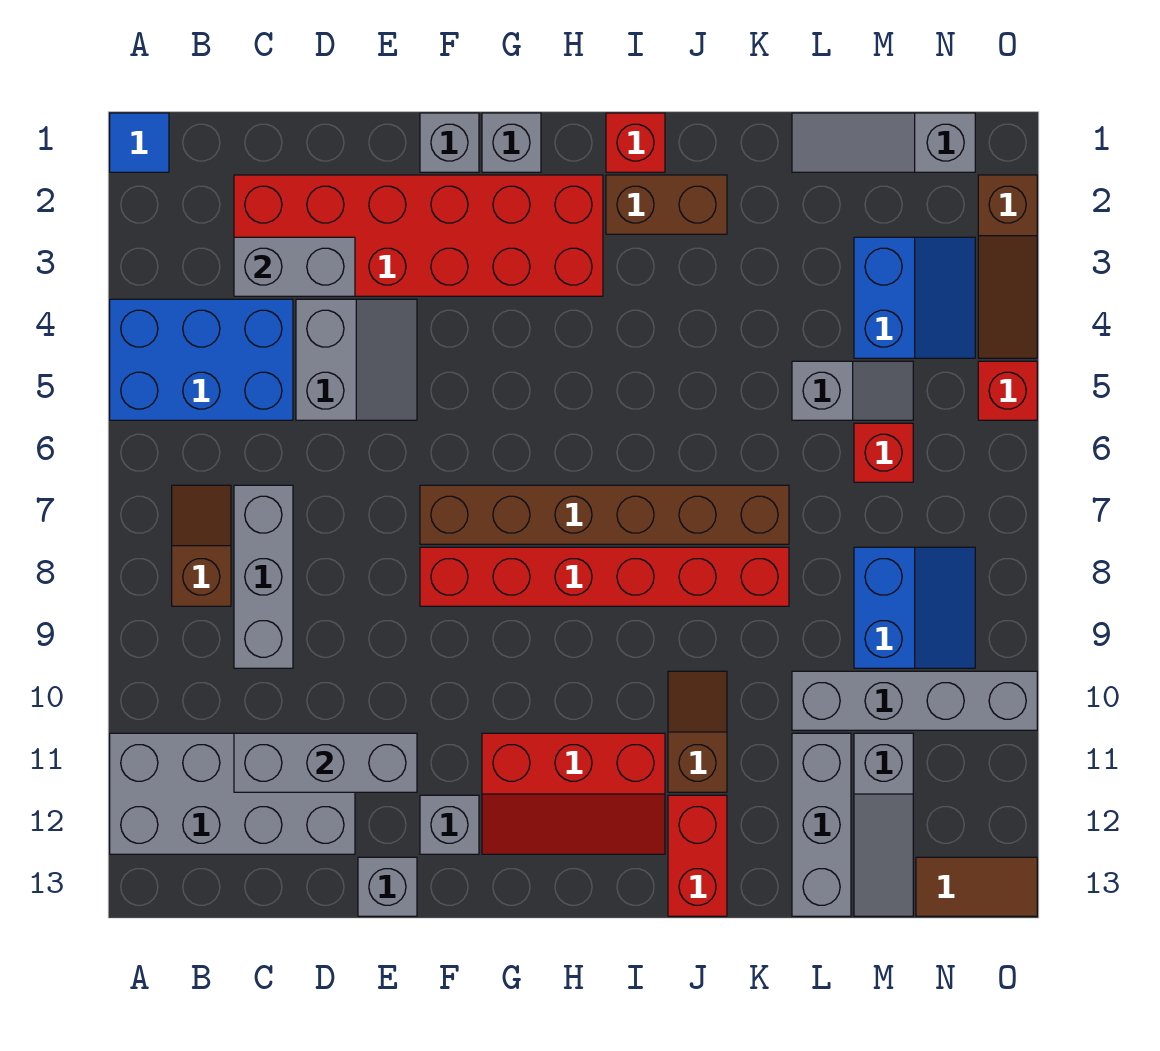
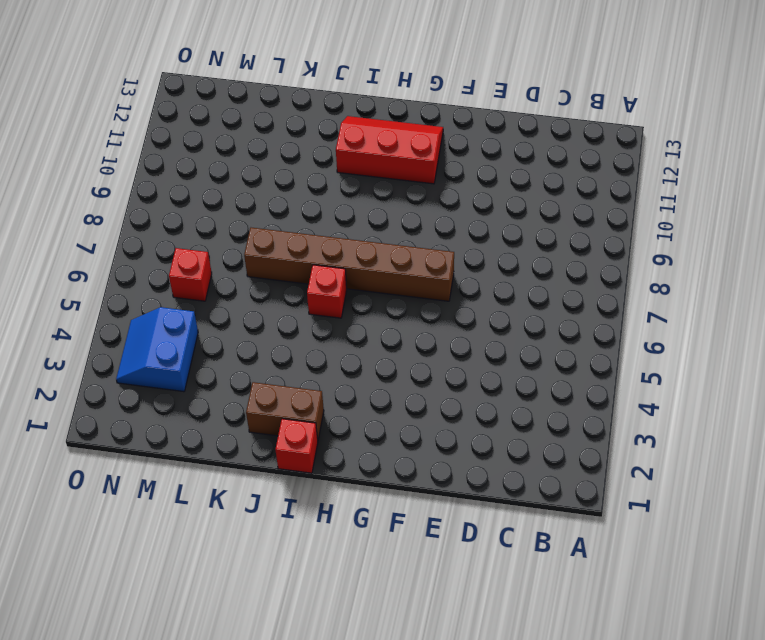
red 1x1 brick [307,265,347,318] -> red 1x1 brick moved to [978,361,1037,420]
none -> blue 1x1 tile [110,113,169,172]
none -> blue 2x3 brick [110,299,293,420]
none -> grey 2x4 brick [110,733,355,854]
none -> brown 1x2 slope [172,485,231,606]

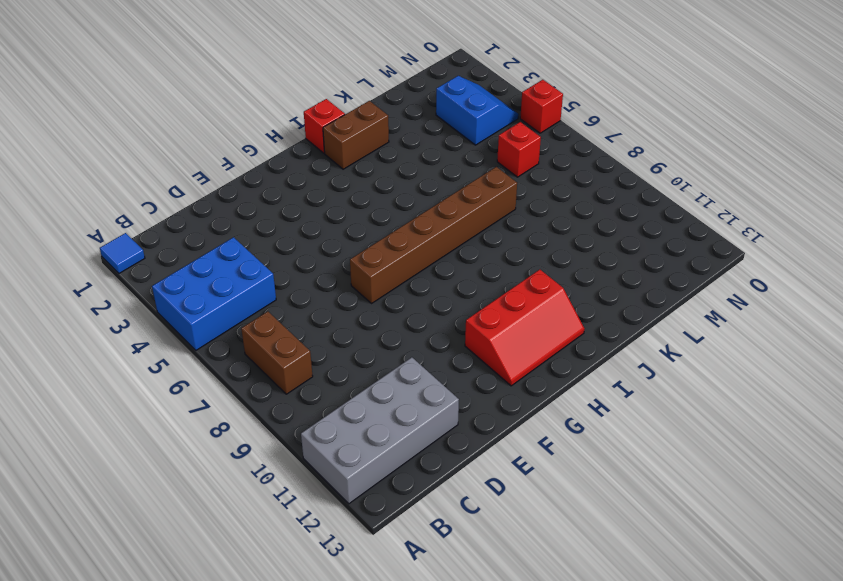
brown 1x2 brick [241,311,313,394] -> brown 1x2 slope [172,485,231,606]
none -> red 2x6 brick [234,175,603,296]
none -> grey 1x3 brick [234,485,293,668]
none -> grey 2x2 slope [296,299,417,420]
none -> grey 1x1 brick [358,857,417,916]

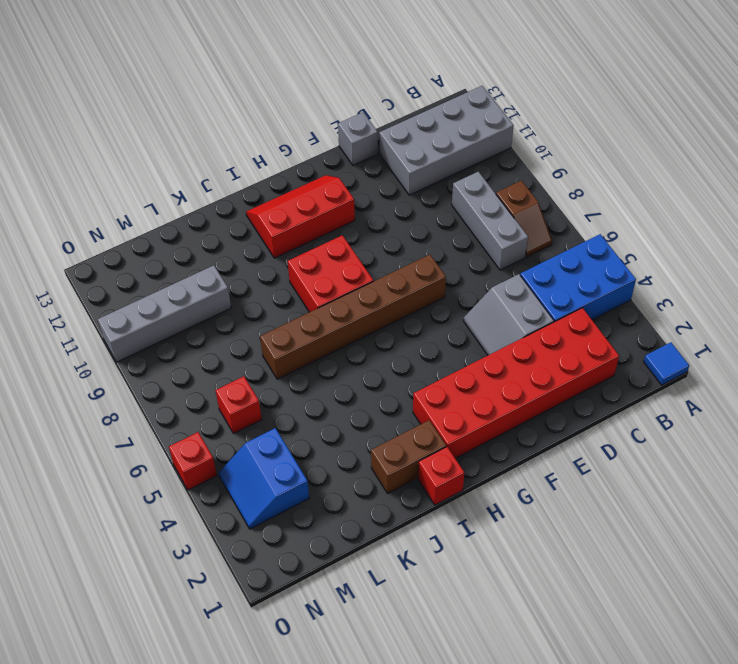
red 2x2 brick [288,235,373,312] -> red 1x6 brick [420,547,789,606]
none -> grey 1x1 brick [420,113,479,172]
none -> grey 1x1 brick [420,795,479,854]
none -> grey 1x1 brick [482,113,541,172]
none -> brown 1x2 slope [668,671,727,792]

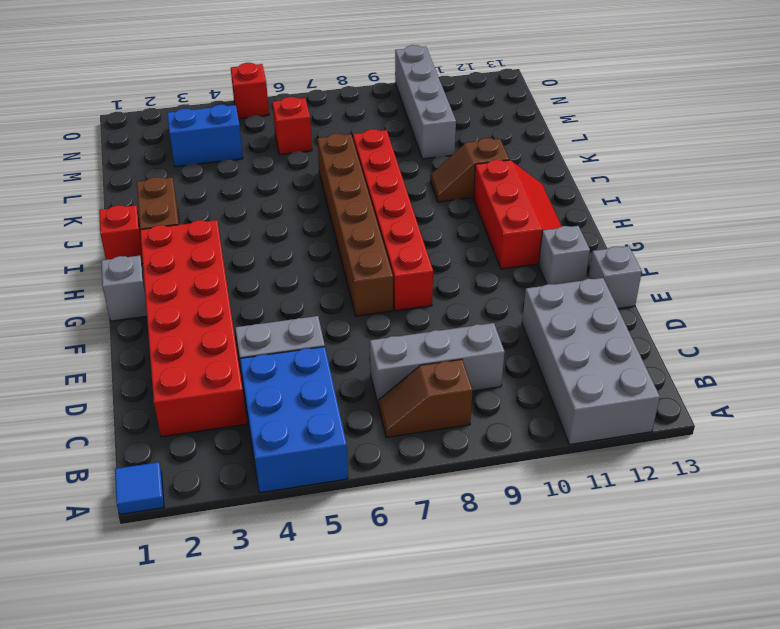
none -> grey 1x1 brick [420,113,479,172]
none -> red 1x2 brick [668,795,727,916]
none -> grey 1x3 slope [792,113,975,172]
none -> grey 1x2 slope [792,361,913,420]

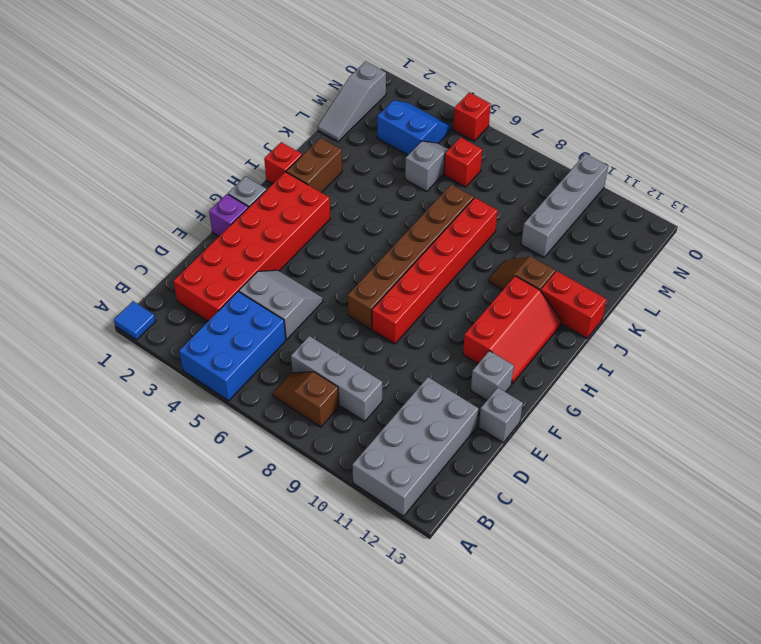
purple 1x1 brick [209,194,248,236] -> grey 1x1 brick [420,113,479,172]
none -> grey 1x3 brick [792,733,851,916]
none -> blue 2x2 slope [854,547,975,668]
none -> grey 1x3 slope [854,733,913,916]
none -> brown 1x2 tile [916,857,1037,916]

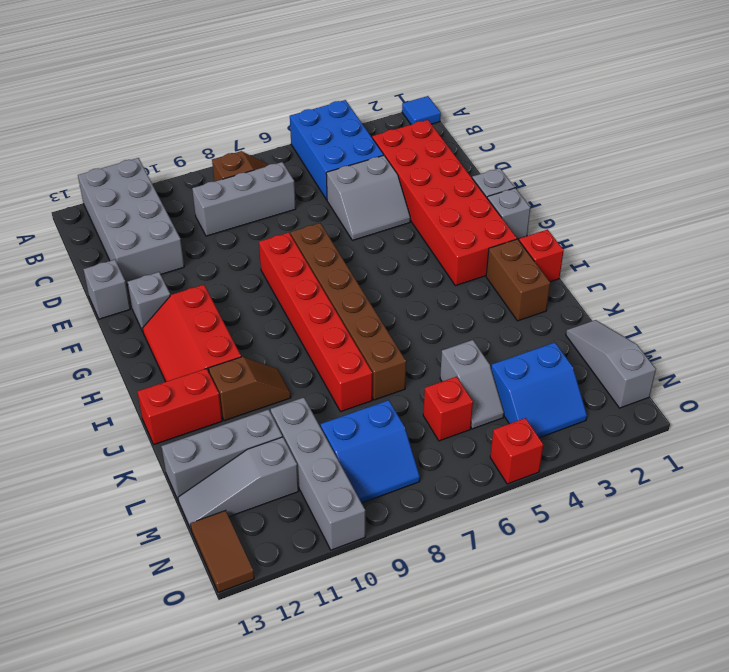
none -> brown 1x3 slope [978,175,1037,358]
none -> grey 1x2 brick [234,237,355,296]
none -> grey 1x3 brick [234,733,417,792]

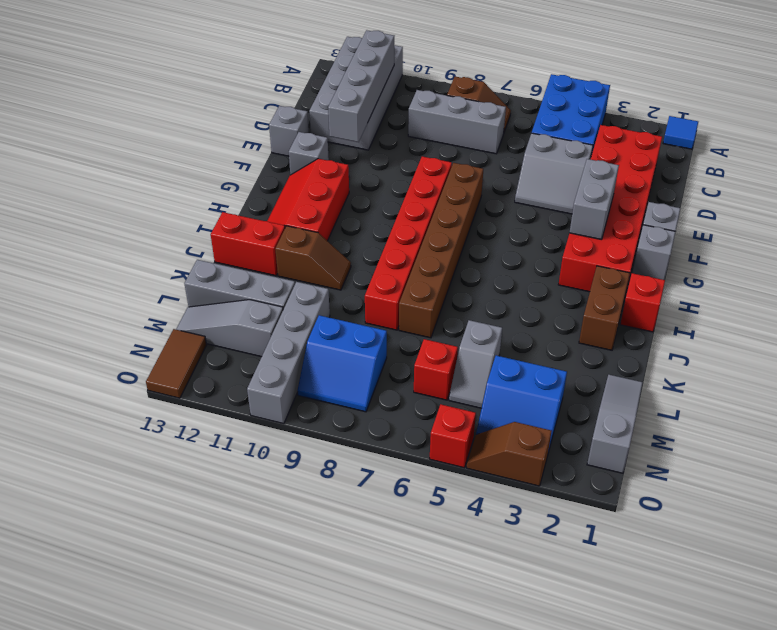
grey 1x4 brick [328,30,394,142] -> grey 1x3 brick [234,733,417,792]
grey 1x2 brick [569,159,619,240] -> grey 1x2 brick moved to [234,237,355,296]
brown 1x2 slope [467,422,551,486] -> brown 1x3 slope [978,175,1037,358]

